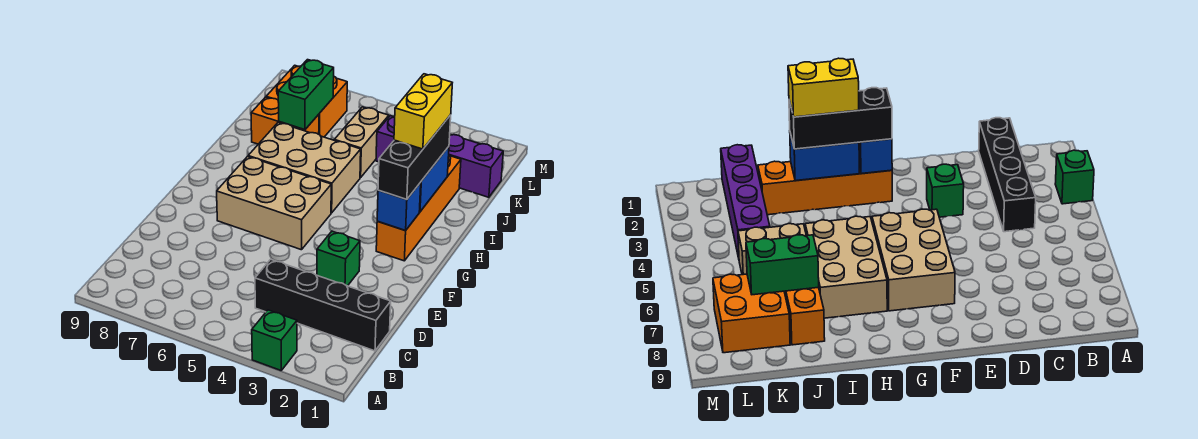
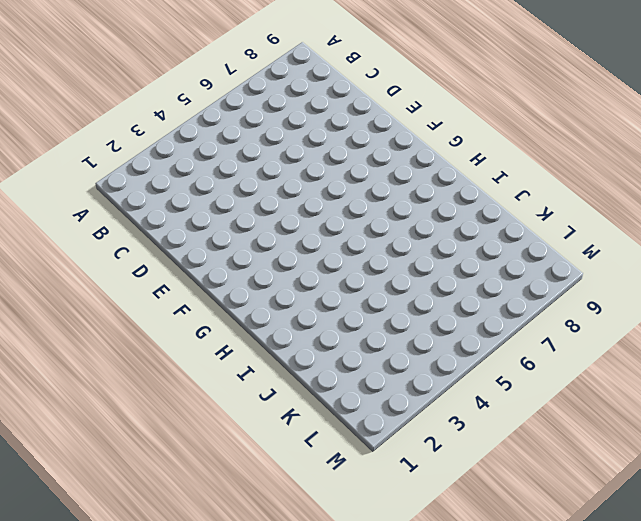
none -> green 1x1 brick [252,310,297,370]
none -> black 1x4 brick [255,259,391,351]
none -> green 1x1 brick [317,231,360,286]

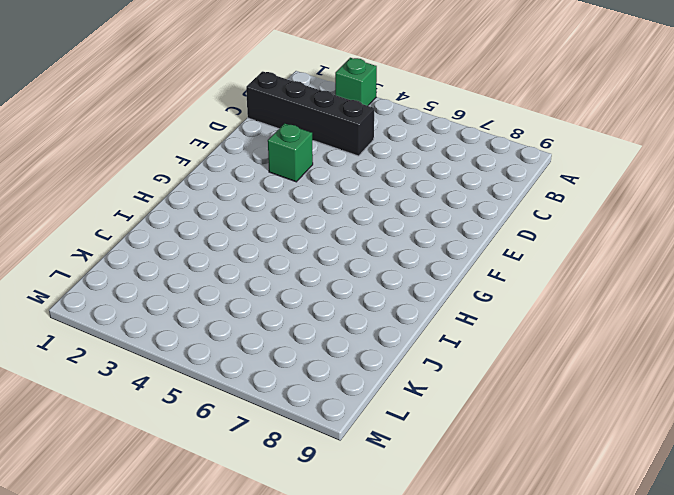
none -> tan 2x3 brick [217,156,331,250]
none -> orange 1x4 brick [376,156,461,261]
none -> tan 2x3 brick [248,123,361,213]

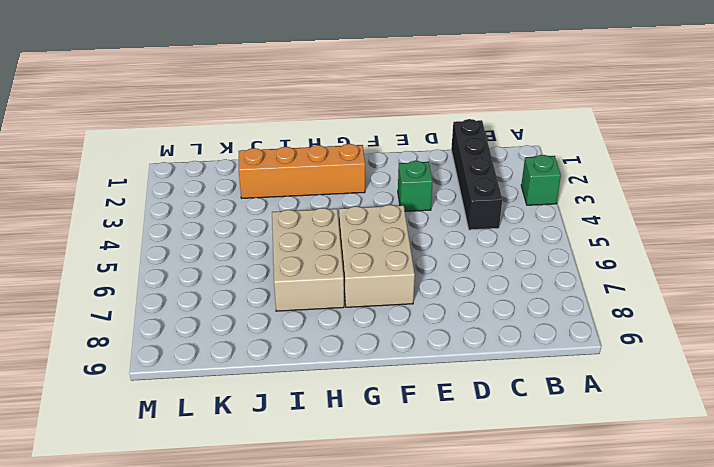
none -> tan 1x2 brick [334,107,389,178]
none -> orange 1x2 brick [251,97,319,144]
none -> purple 1x4 brick [376,116,503,197]

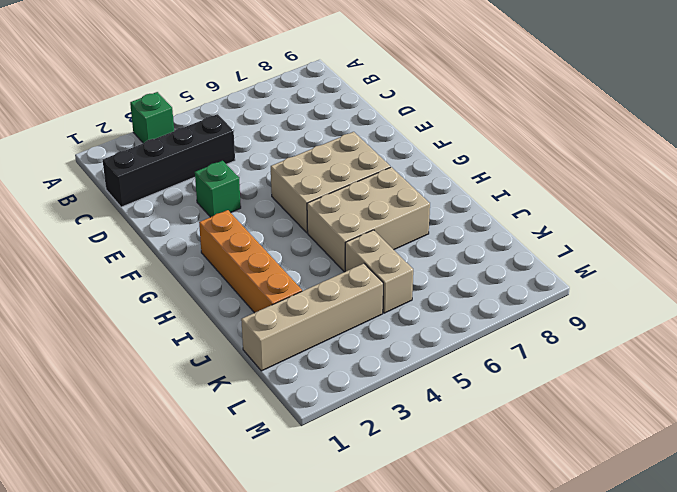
tan 1x4 brick [241,263,383,371] -> purple 1x4 brick [376,116,503,197]
none -> orange 1x2 brick [251,97,319,144]
none -> orange 2x2 brick [266,65,347,137]
none -> blue 1x1 brick [377,183,421,231]

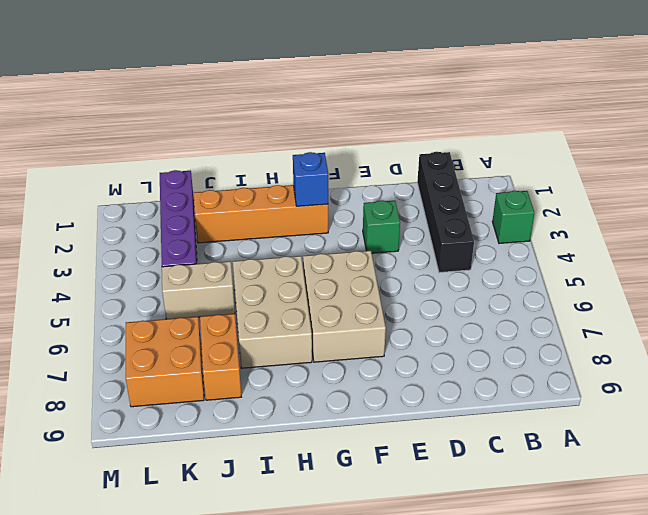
none -> blue 1x2 brick [419,147,449,212]
none -> green 1x2 brick [278,60,334,130]
none -> black 1x3 brick [378,115,451,200]

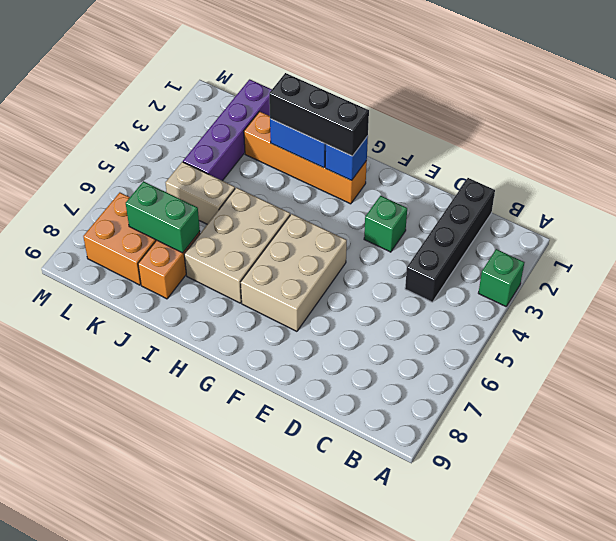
none -> yellow 1x2 brick [394,74,452,149]

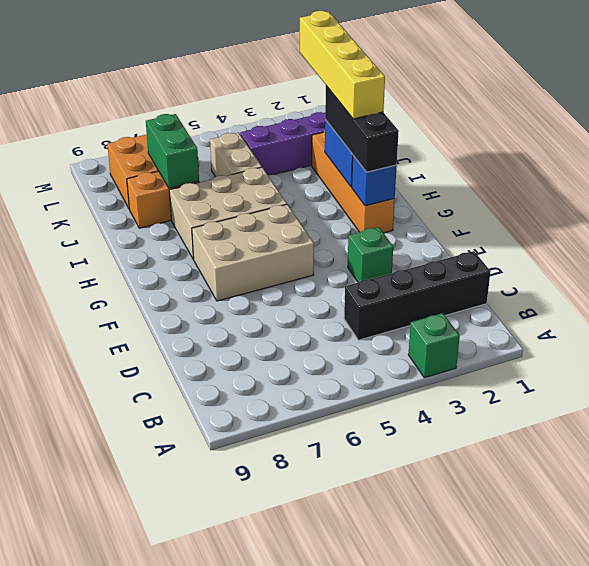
yellow 1x4 brick [300,11,385,119] -> yellow 1x2 brick [394,74,452,149]

